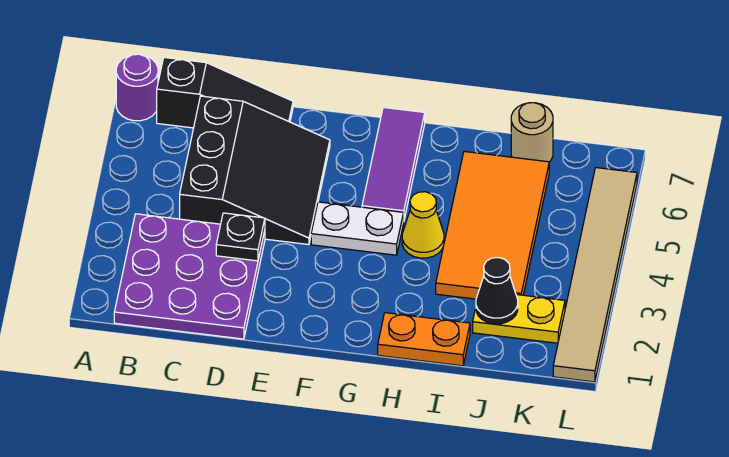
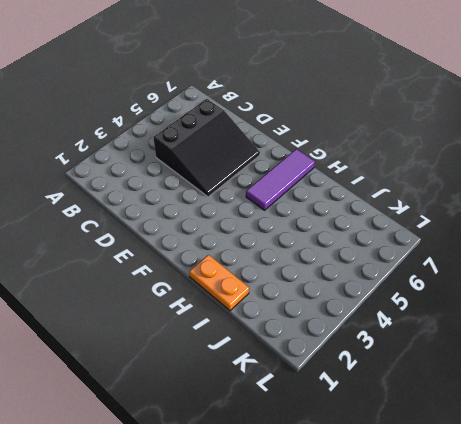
none -> purple 1x1 round brick [116,54,158,121]
none -> purple 3x3 plate [114,214,265,339]
none -> black 1x3 slope [157,58,293,128]

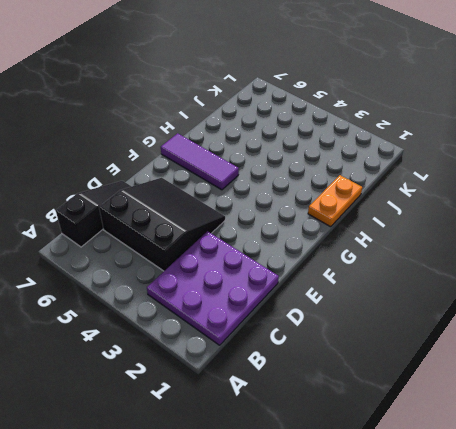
none -> purple 1x1 round brick [116,54,158,121]
none -> white 1x2 plate [311,202,404,255]
none -> yellow 1x1 cone [402,192,444,258]

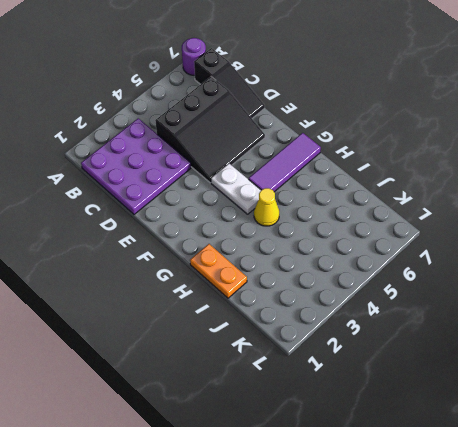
none -> orange 2x4 tile [436,151,549,299]
none -> yellow 1x2 plate [473,295,565,343]
none -> tan 1x1 round brick [511,103,553,162]

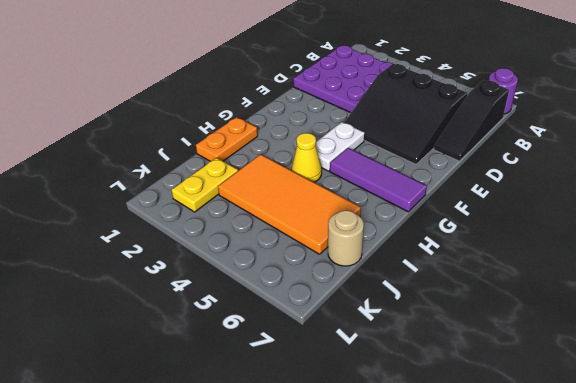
none -> tan 1x6 tile [553,168,637,382]
none -> black 1x1 plate [216,213,265,261]
none -> black 1x1 cone [476,258,518,324]

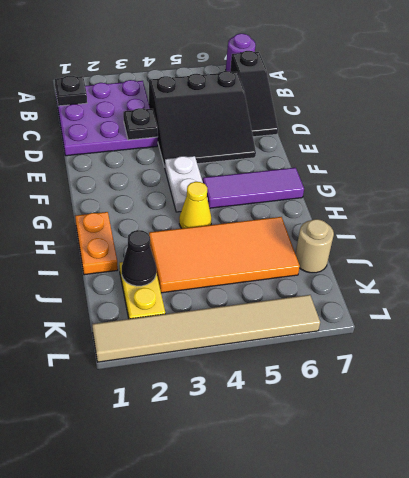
black 1x1 plate [55,76,87,106] -> none

